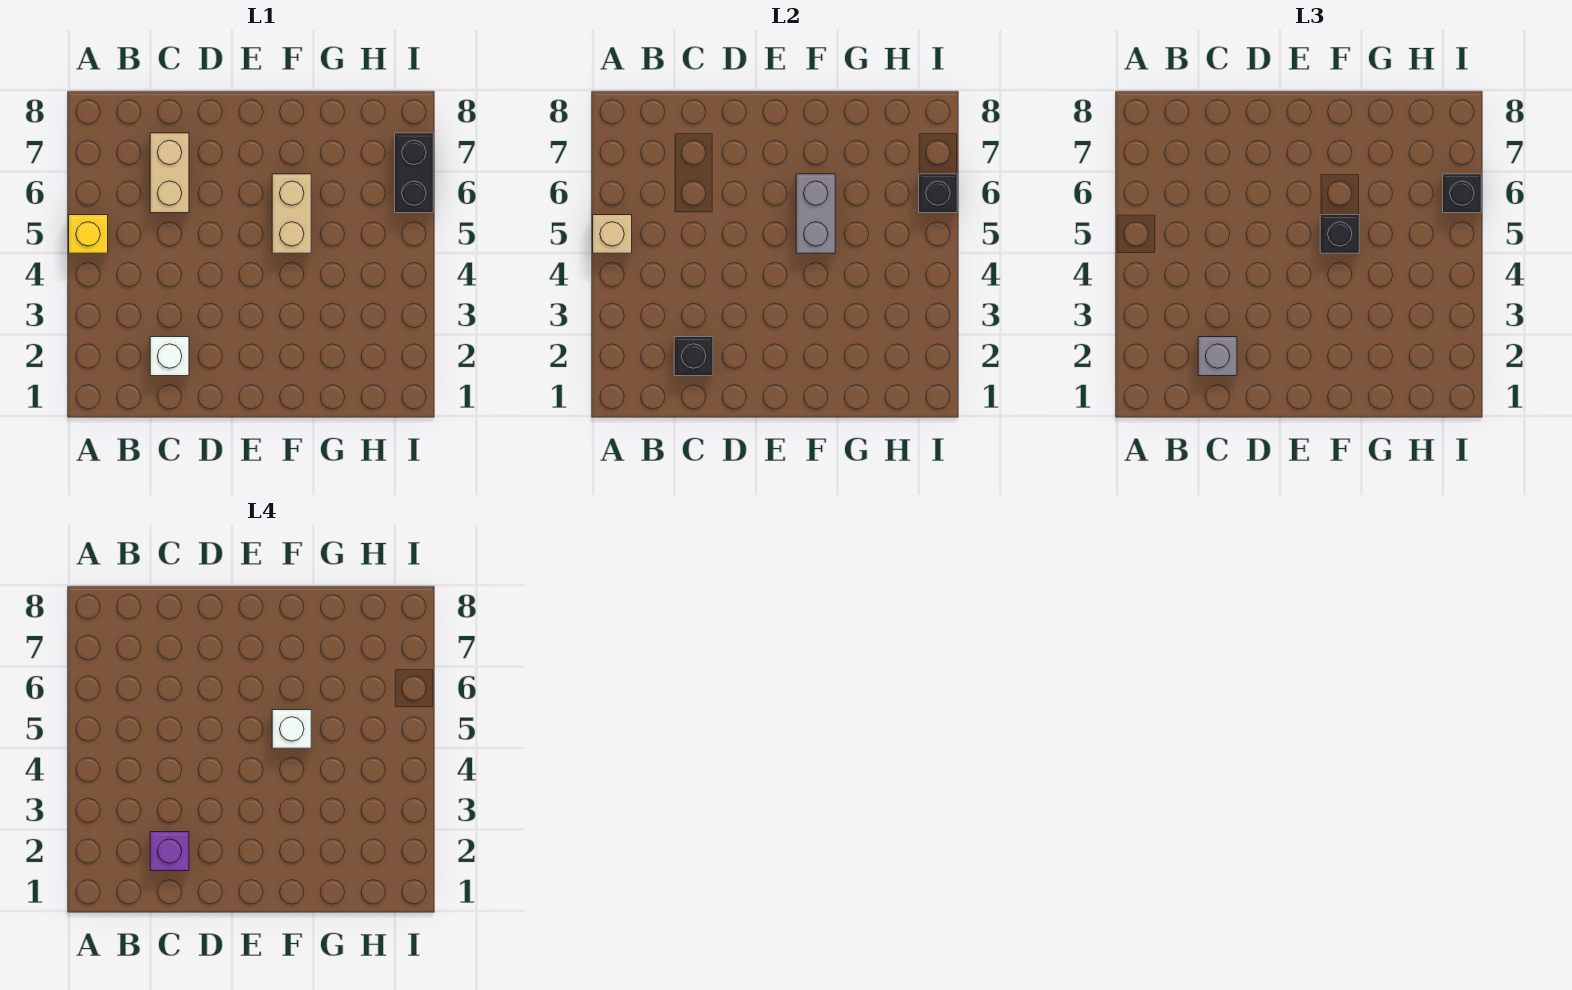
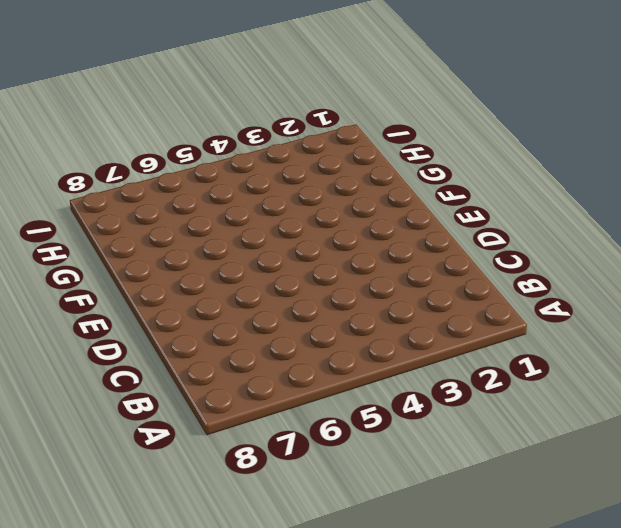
none -> yellow 1x1 brick [69,215,108,253]
none -> white 1x1 brick [150,337,189,376]
none -> tan 1x2 brick [150,133,189,213]

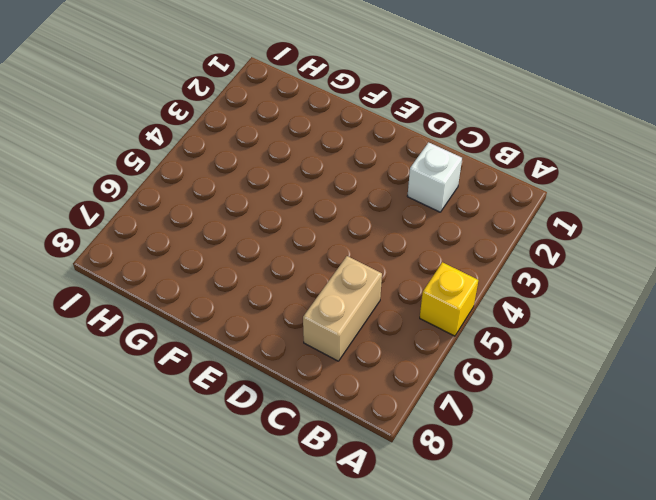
none -> tan 1x2 brick [272,174,311,253]
none -> black 1x2 brick [395,133,433,213]
none -> tan 1x1 brick [593,215,632,253]

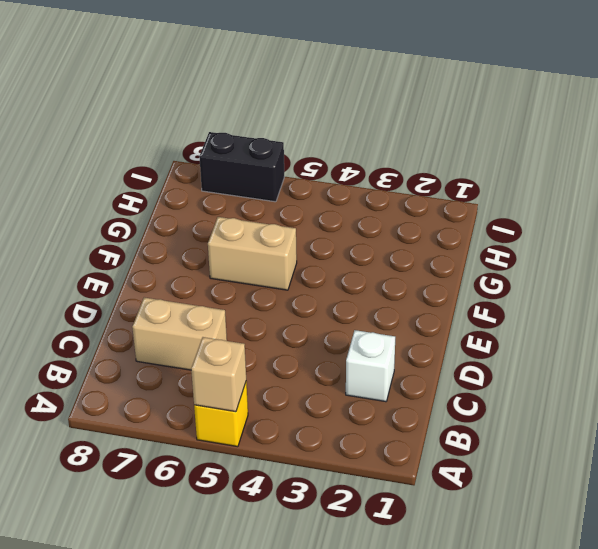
none -> black 1x1 brick [674,337,713,376]
none -> grey 1x2 brick [796,174,835,253]
none -> black 1x1 brick [919,174,957,213]

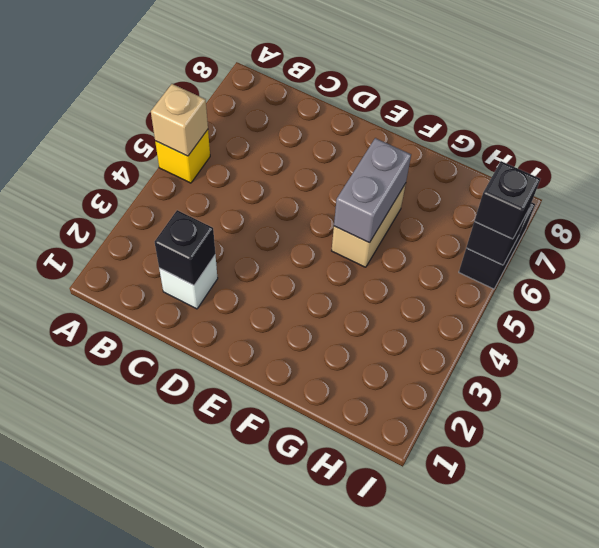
none -> tan 1x2 brick [150,133,189,213]
none -> grey 1x1 brick [1198,337,1237,376]
none -> black 1x1 brick [1320,215,1359,253]

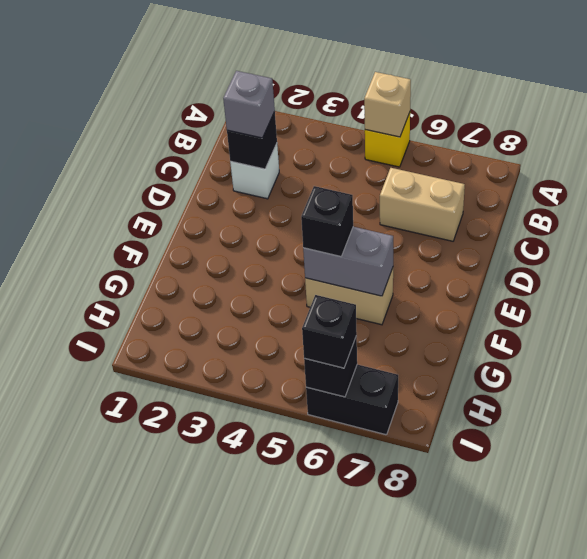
none -> purple 1x1 brick [150,832,189,871]
none -> white 1x1 brick [272,710,311,748]

